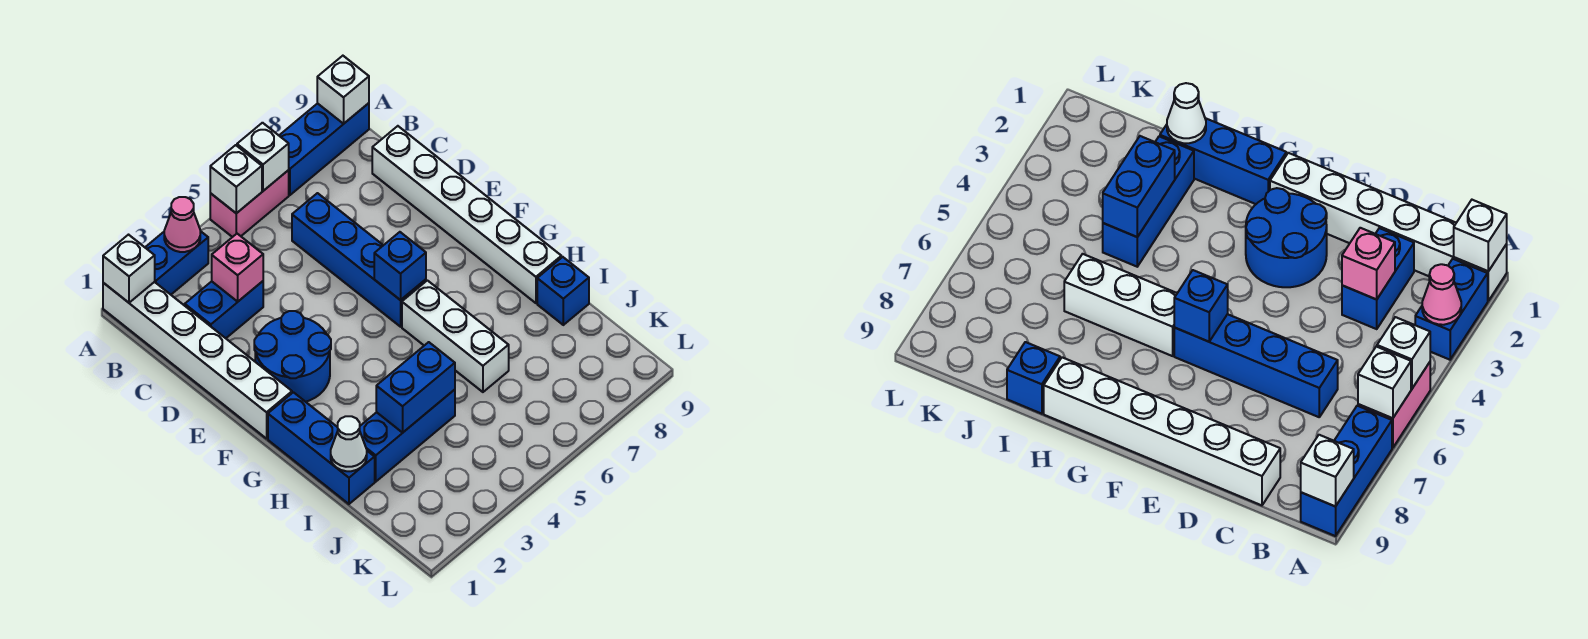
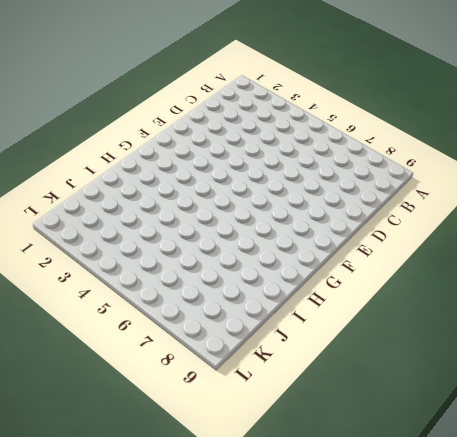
none -> white 1x6 brick [103,282,292,439]
none -> blue 1x2 brick [145,231,208,295]
none -> pink 1x2 brick [210,170,289,237]

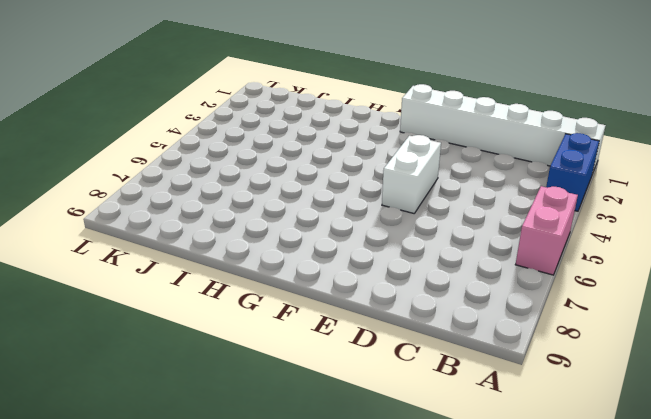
white 1x2 brick [382,135,441,213] -> none
none -> blue 1x3 brick [279,103,369,195]
none -> blue 1x2 brick [185,281,263,338]
none -> blue 1x4 brick [292,193,426,327]

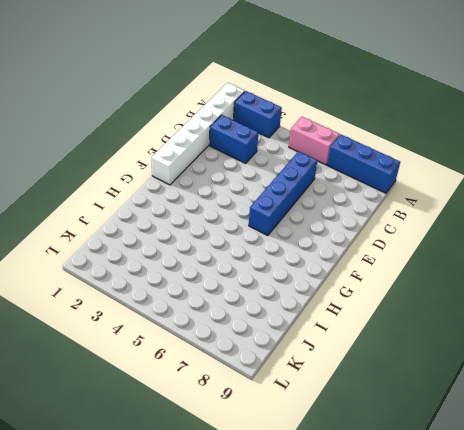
none -> white 1x6 brick [372,126,561,303]
none -> blue 2x2 round brick [254,311,331,402]
none -> blue 1x3 brick [268,392,375,504]

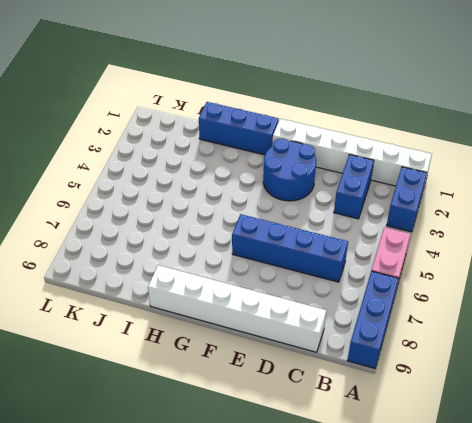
none -> white 1x3 brick [402,280,509,392]
none -> blue 1x3 brick [360,390,455,482]
none -> blue 1x1 brick [537,257,589,325]

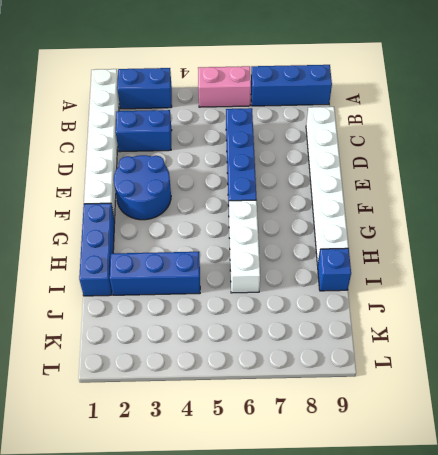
none -> white 1x1 brick [103,235,155,303]
none -> pink 1x1 cone [164,197,200,252]
none -> white 1x1 brick [210,145,262,213]

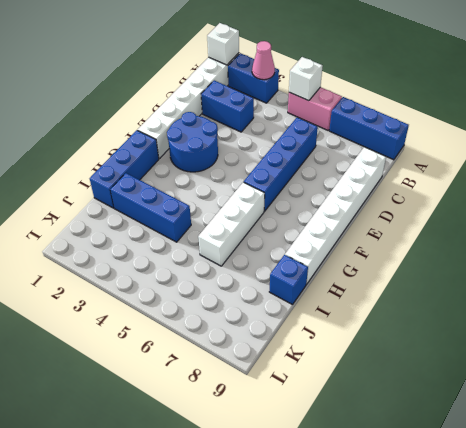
none -> white 1x1 brick [237,123,289,191]
none -> white 1x1 brick [317,56,369,124]
none -> pink 1x1 brick [212,234,263,301]

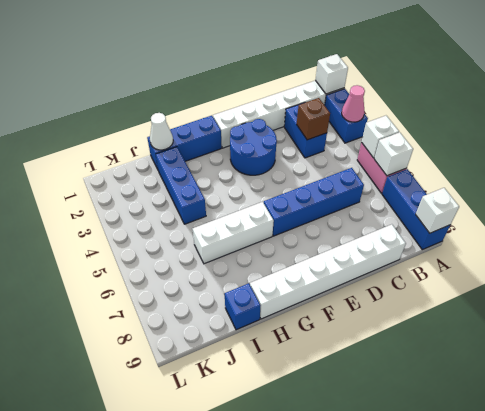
brown 1x1 brick [297,98,330,140] -> pink 1x1 brick [212,234,263,301]
none -> blue 1x1 brick [374,232,426,300]
none -> blue 1x2 brick [376,342,455,433]

